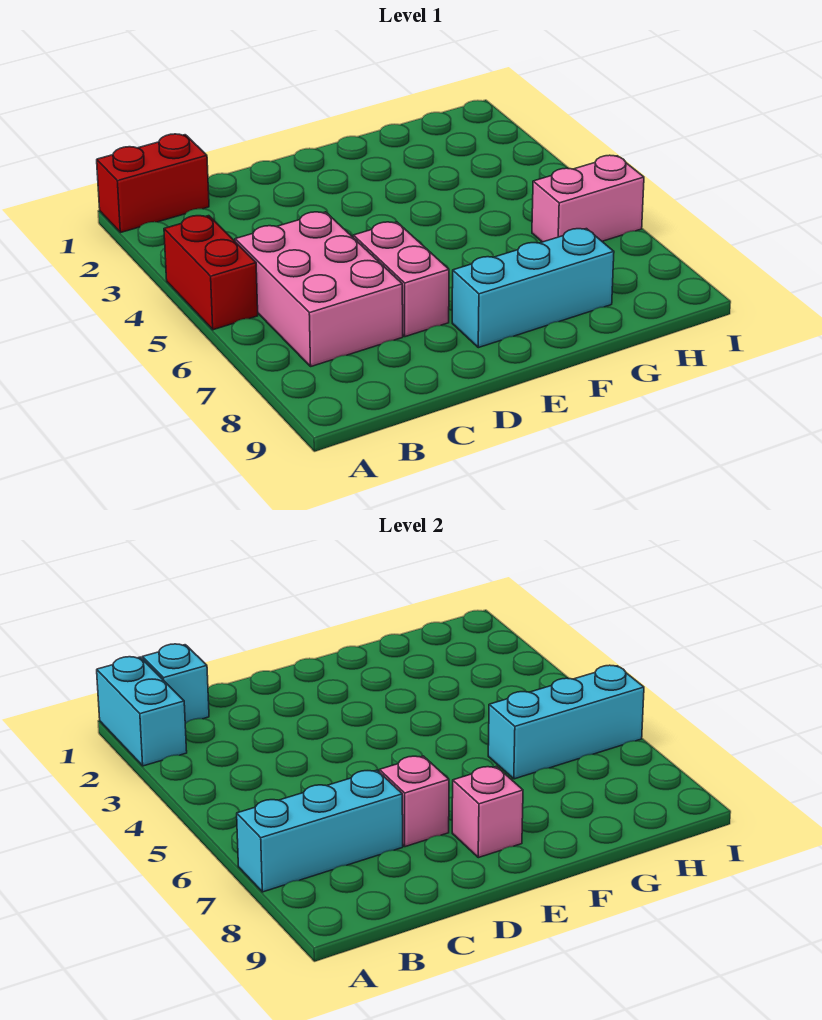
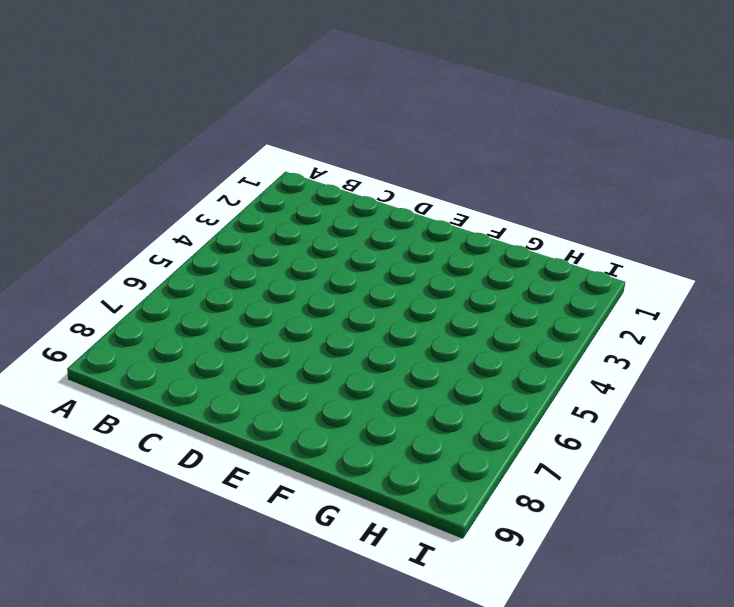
none -> red 1x2 brick [97,134,209,233]
none -> red 1x2 brick [164,216,258,330]
none -> pink 2x3 brick [235,212,403,366]

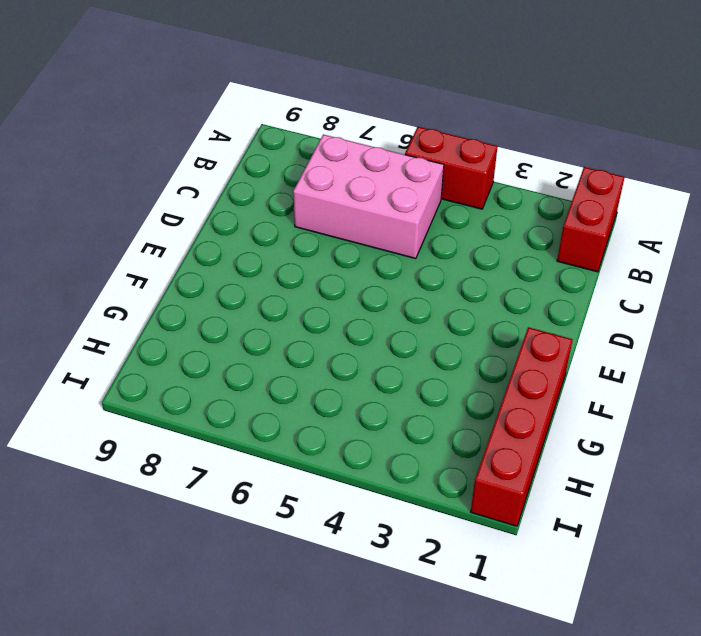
red 1x4 brick [471,327,573,526] -> none
none -> pink 1x2 brick [353,222,449,337]
none -> cyan 1x3 brick [452,229,614,348]
none -> pink 1x2 brick [532,155,644,242]

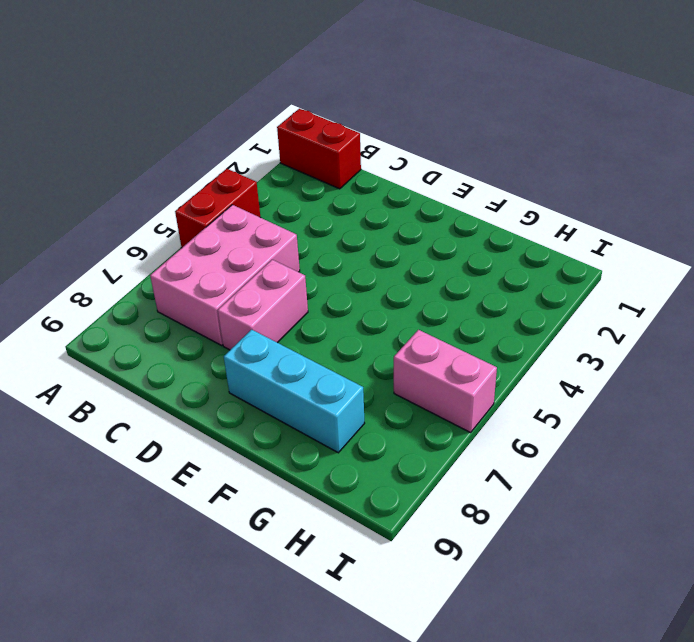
none -> cyan 1x2 brick [97,657,187,766]
none -> cyan 1x3 brick [237,770,403,892]
none -> cyan 1x1 brick [142,644,209,724]

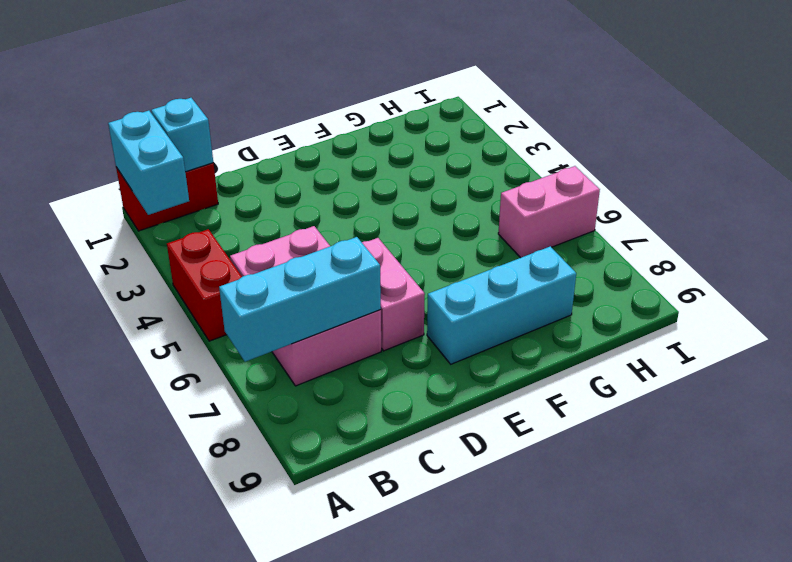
none -> pink 1x1 brick [379,756,449,847]
none -> pink 1x1 brick [452,766,523,858]
none -> cyan 1x3 brick [488,665,644,779]

